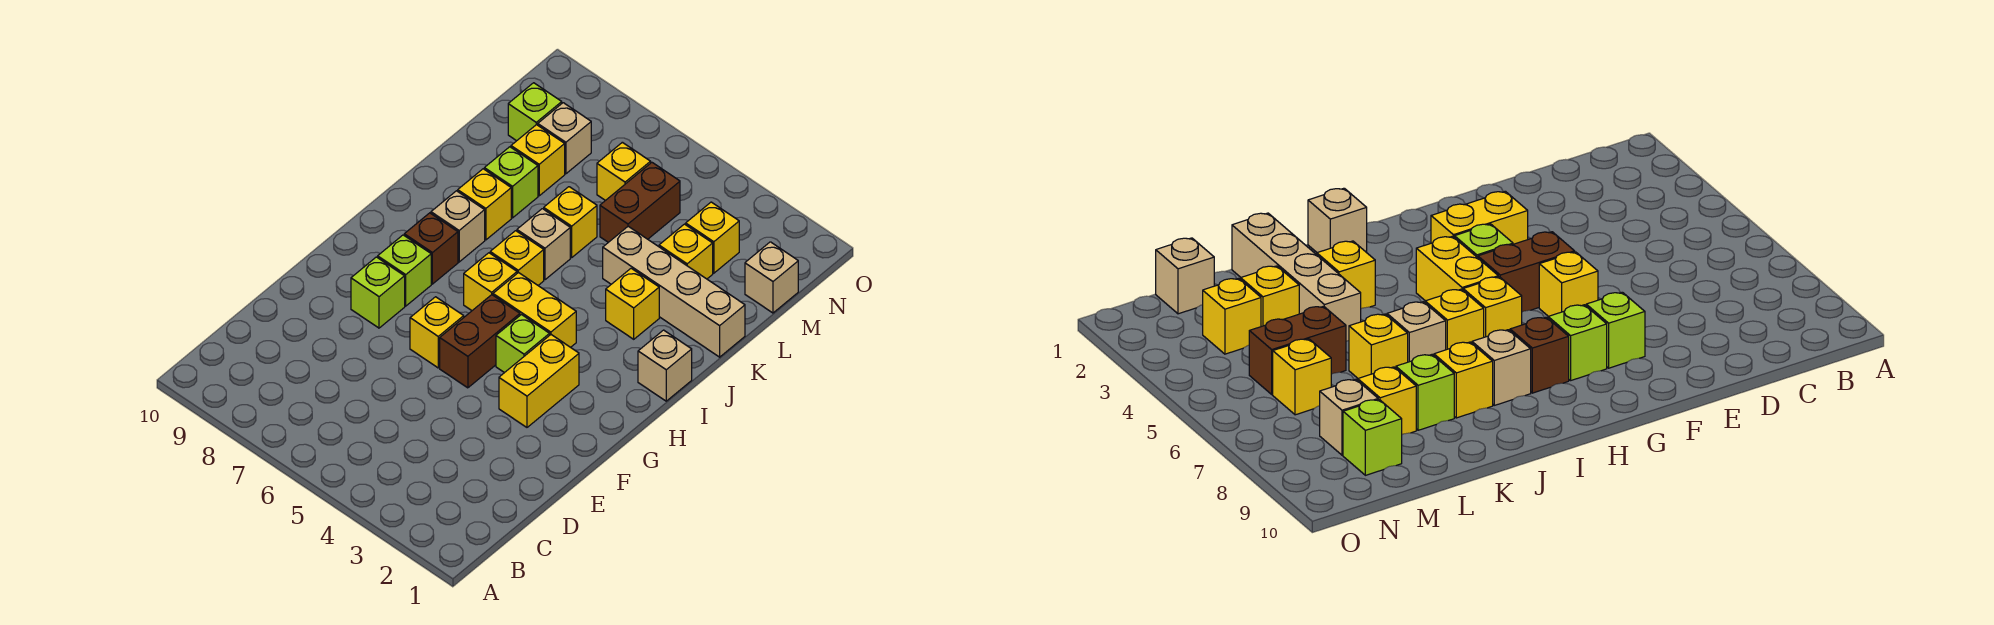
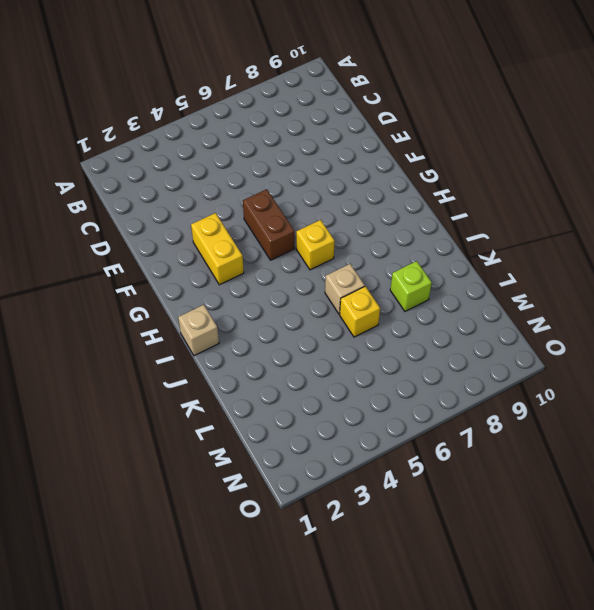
none -> yellow 1x1 brick [410,297,464,368]
none -> lime 1x1 brick [351,257,405,328]
none -> lime 1x1 brick [496,315,550,373]

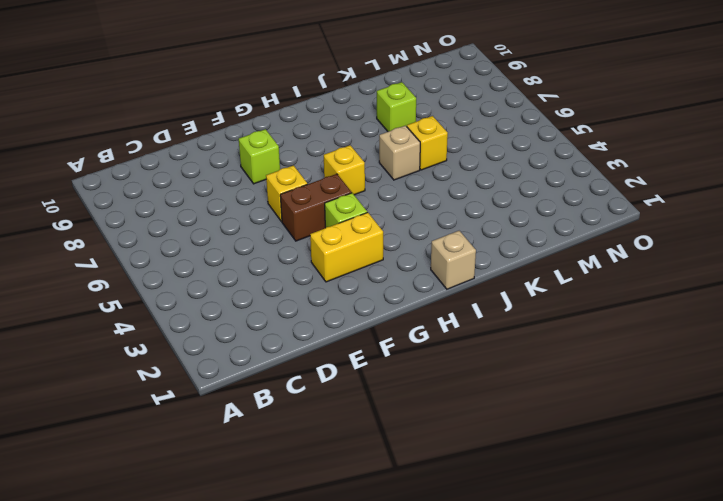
none -> lime 1x1 brick [378,235,431,306]
none -> yellow 1x2 brick [493,272,576,347]
none -> brown 1x1 brick [404,213,458,284]

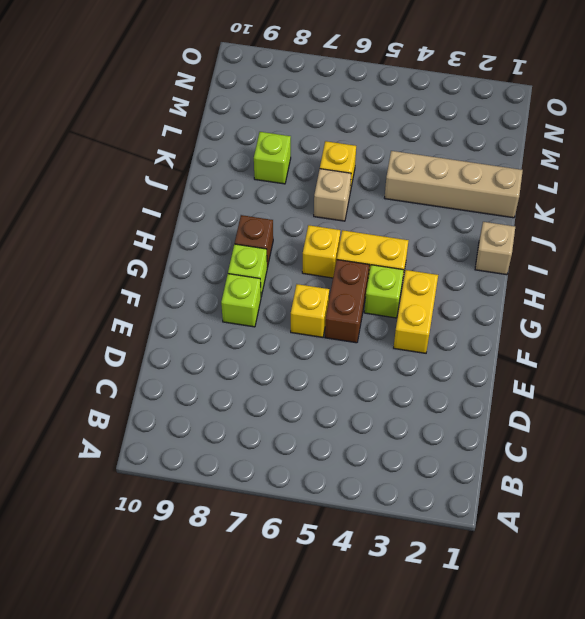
none -> yellow 1x1 brick [490,231,544,285]
none -> tan 1x1 brick [431,191,485,262]
none -> yellow 1x1 brick [606,268,659,339]

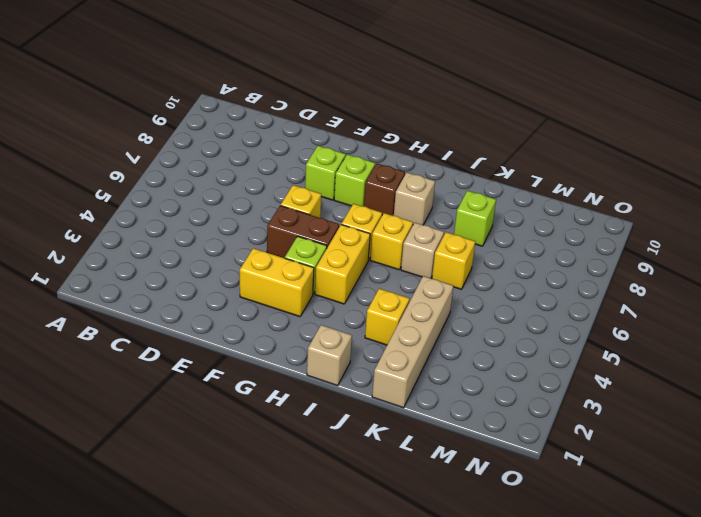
none -> yellow 1x1 brick [458,169,511,240]
none -> yellow 1x1 brick [659,224,713,279]
none -> brown 1x2 brick [600,163,680,242]

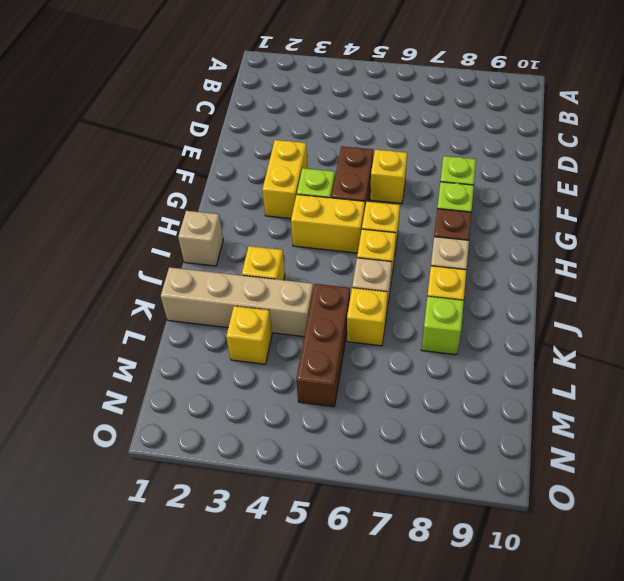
brown 1x3 brick [296,284,350,407] -> brown 1x2 brick [600,163,680,242]
none -> yellow 1x1 brick [511,125,565,196]
none -> tan 1x1 brick [745,242,798,313]
none -> yellow 1x1 brick [686,202,739,273]

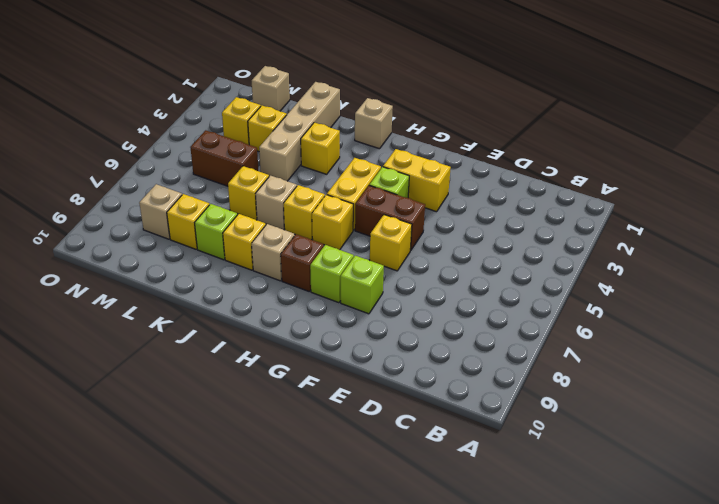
none -> yellow 1x1 brick [597,142,651,201]
none -> lime 1x1 brick [508,83,562,141]

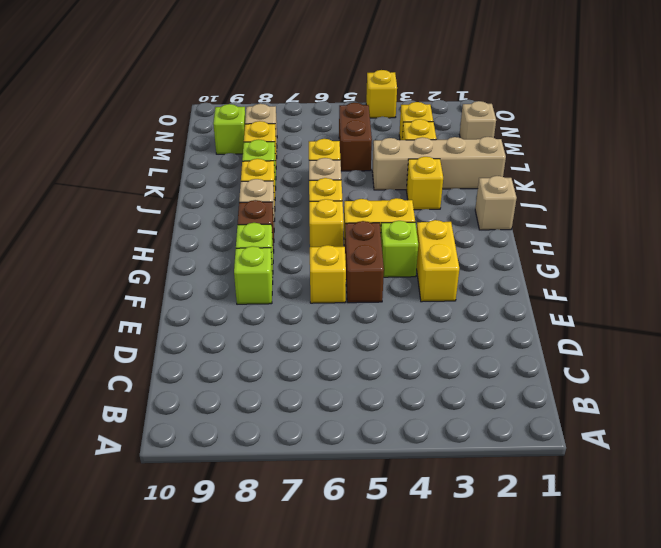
yellow 1x1 brick [366,70,397,118] -> yellow 1x1 brick moved to [597,142,651,201]

